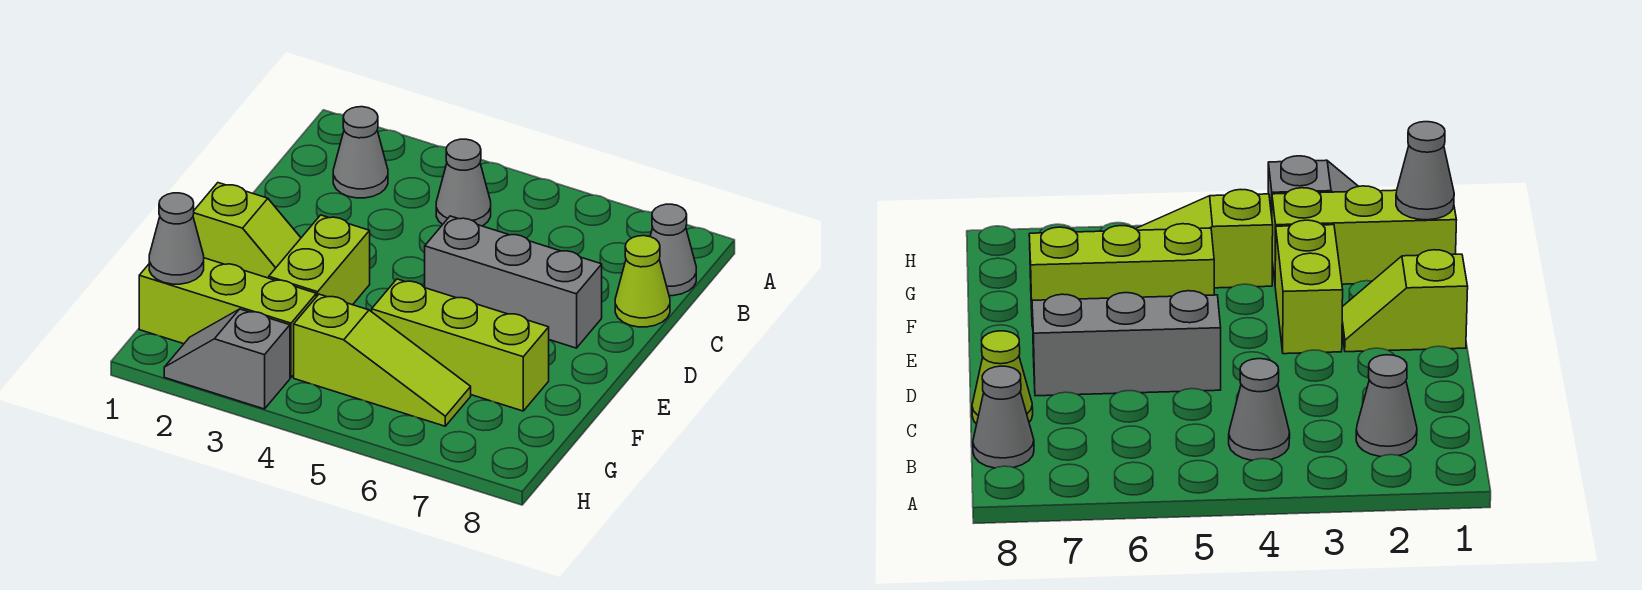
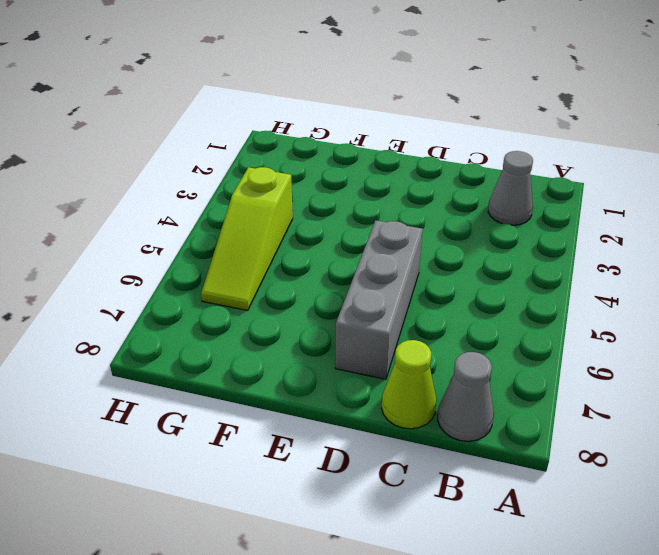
none -> grey 1x1 cone [436,139,491,226]
none -> lime 1x2 slope [193,183,301,278]
none -> lime 1x2 brick [269,215,370,305]

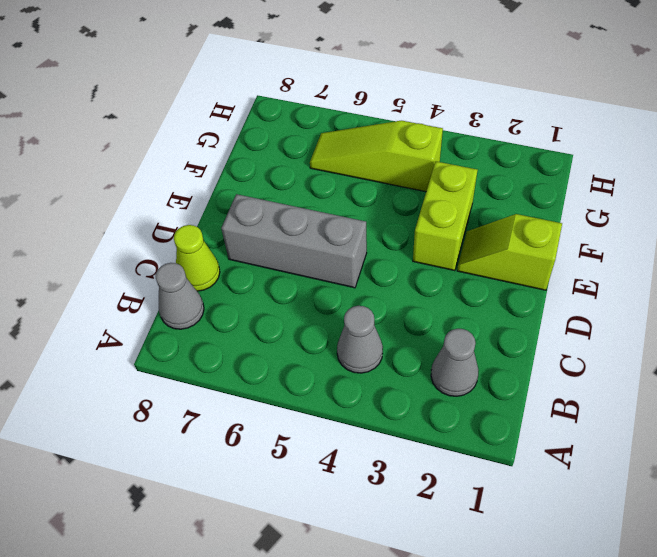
none -> lime 1x3 brick [372,279,549,411]
none -> lime 1x3 brick [139,258,316,377]
none -> grey 1x2 slope [164,309,290,409]

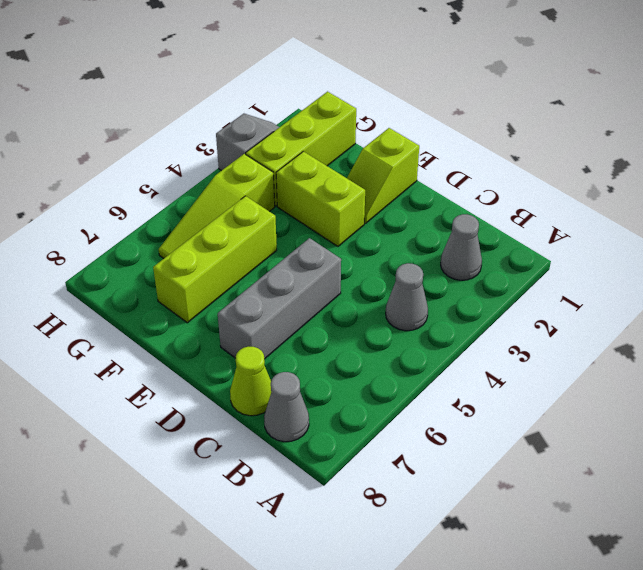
none -> grey 1x1 cone [149,193,204,284]

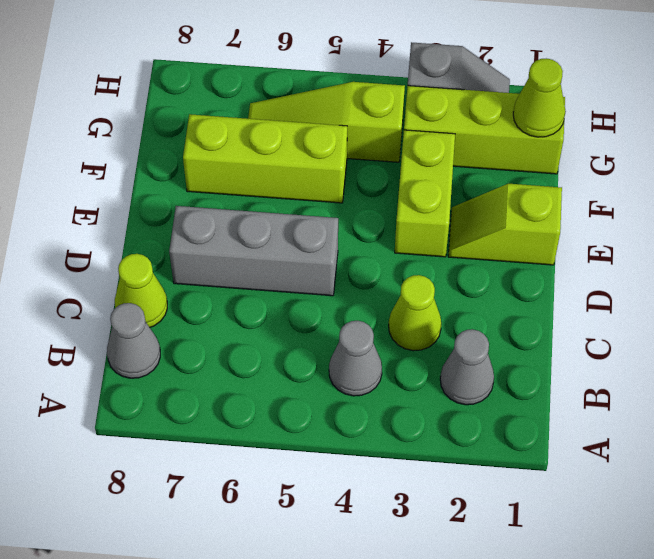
lime 1x1 cone [389,275,441,351] -> none
lime 1x1 cone [513,58,566,137] -> grey 1x1 cone [149,193,204,284]

